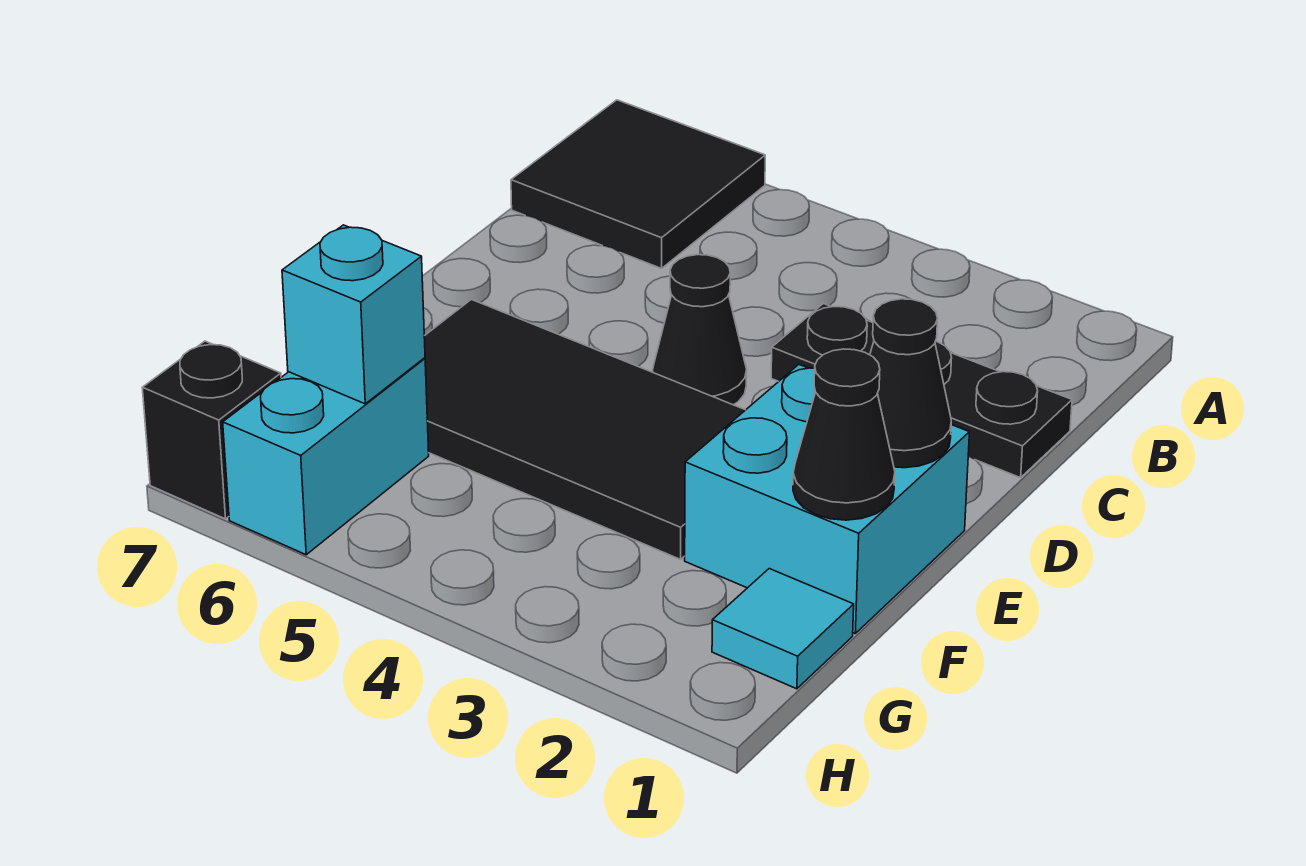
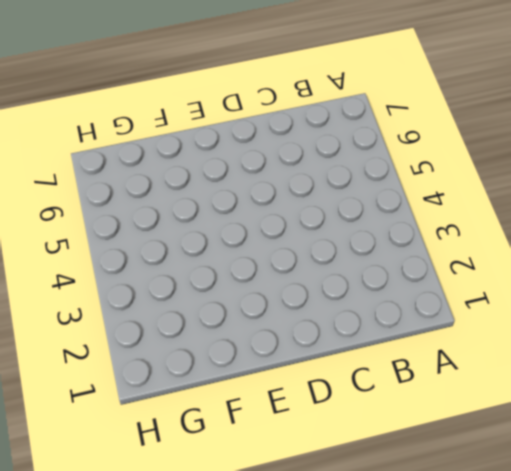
none -> black 2x2 tile [511,100,765,268]
none -> black 1x3 plate [771,304,1072,478]

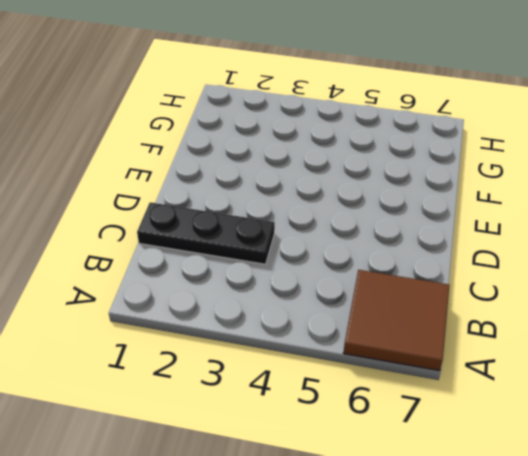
brown 2x2 tile [344,270,450,371] -> black 2x2 tile [511,100,765,268]
none -> black 1x1 cone [652,255,747,405]
none -> cyan 2x2 brick [685,365,970,633]

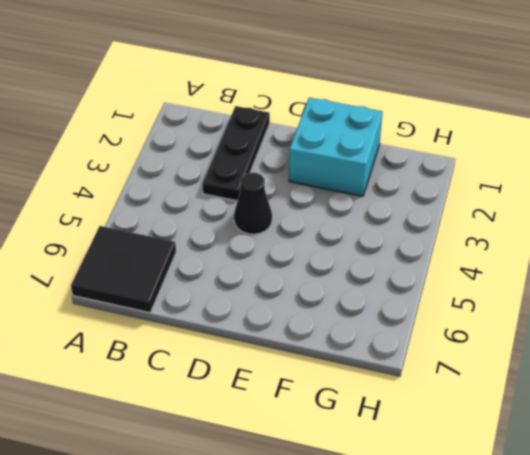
none -> black 2x4 tile [424,299,745,559]
none -> cyan 1x1 tile [712,569,854,689]

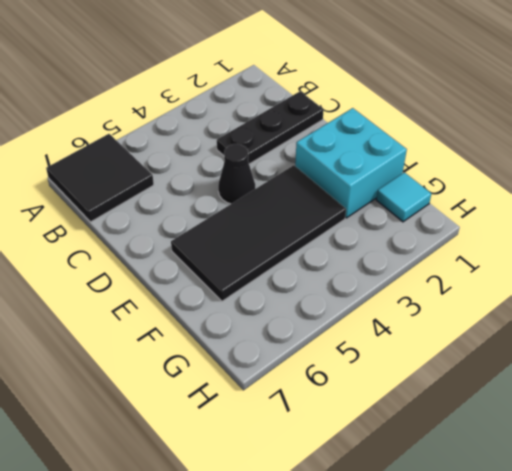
none -> cyan 1x2 brick [223,358,429,555]
none -> black 1x1 brick [142,341,281,519]

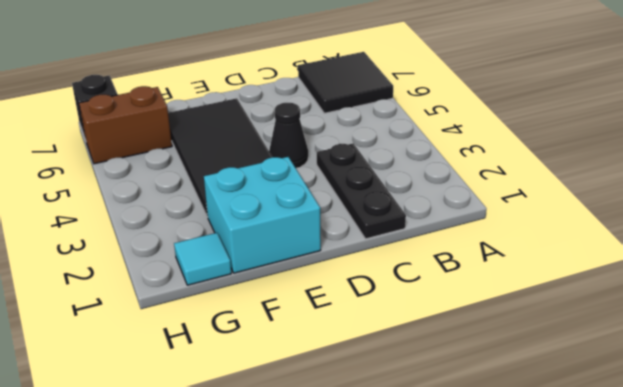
brown 1x2 brick [79,86,172,164] -> cyan 1x2 brick [223,358,429,555]
none -> black 1x1 cone [870,299,951,468]
none -> black 1x1 cone [793,349,895,520]

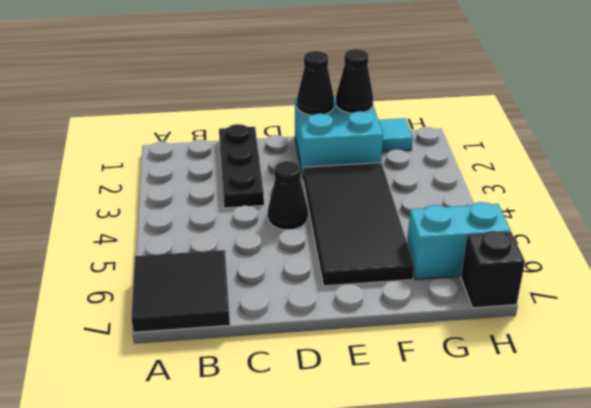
none -> cyan 1x1 brick [282,225,425,404]

